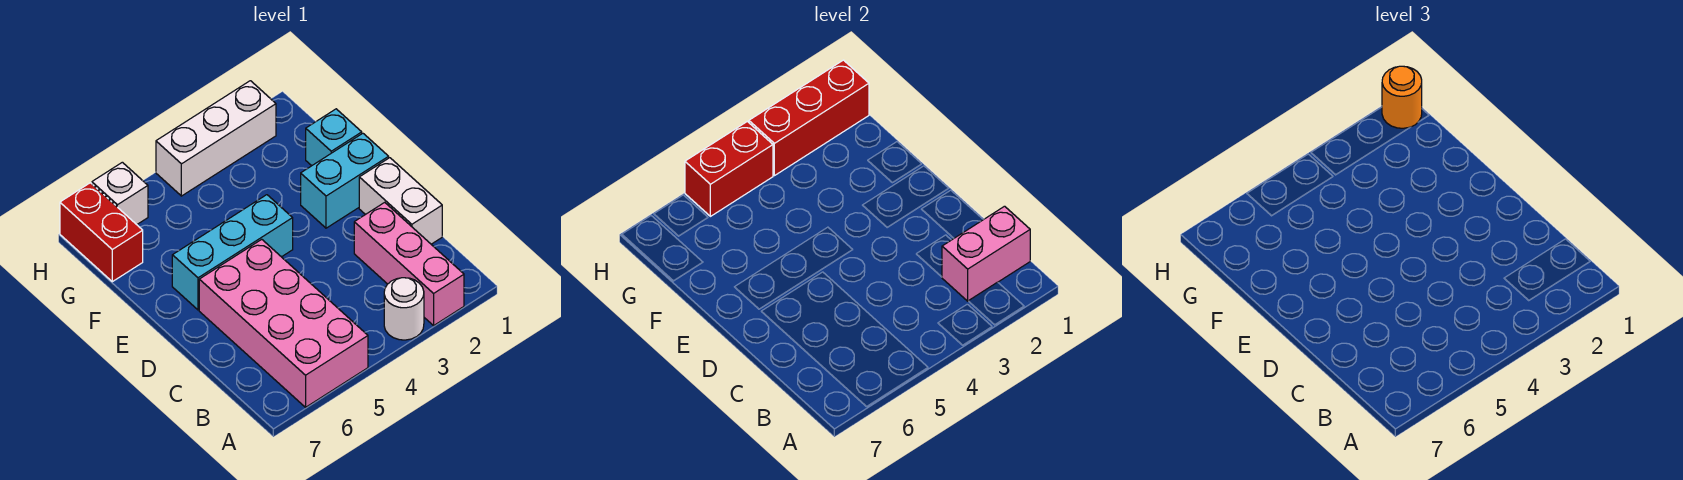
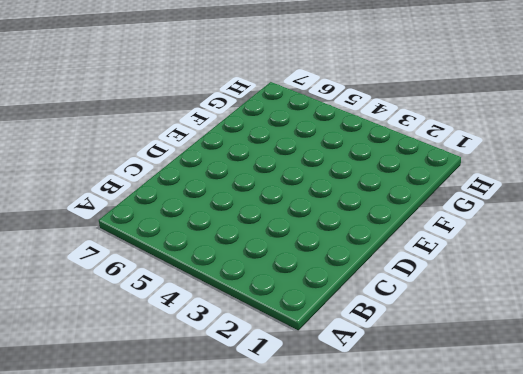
none -> pink 1x3 brick [354,202,464,325]
none -> white 1x1 round brick [384,278,424,340]
none -> pink 2x4 brick [199,239,368,407]

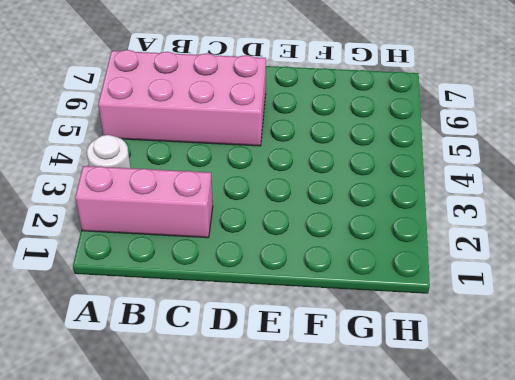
none -> white 1x2 brick [359,158,442,244]
none -> cyan 1x2 brick [301,133,389,228]
none -> cyan 1x3 brick [172,195,293,310]

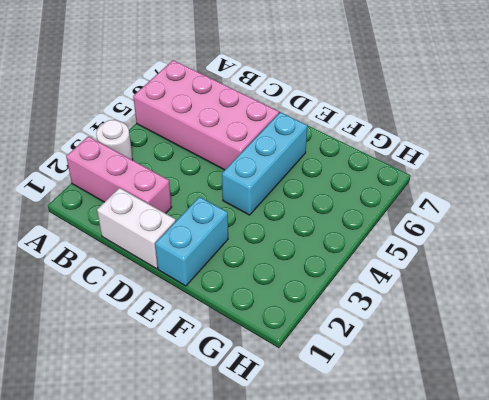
none -> cyan 1x1 brick [306,109,362,166]
none -> red 1x2 brick [60,183,143,282]
none -> white 1x3 brick [156,81,276,196]

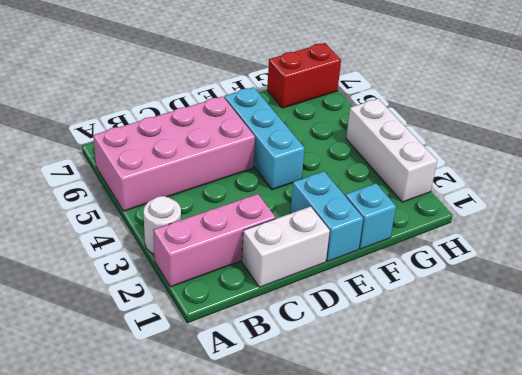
none -> white 1x1 brick [92,162,148,225]
none -> pink 1x2 brick [942,206,1030,301]
none -> red 1x3 brick [749,60,869,176]

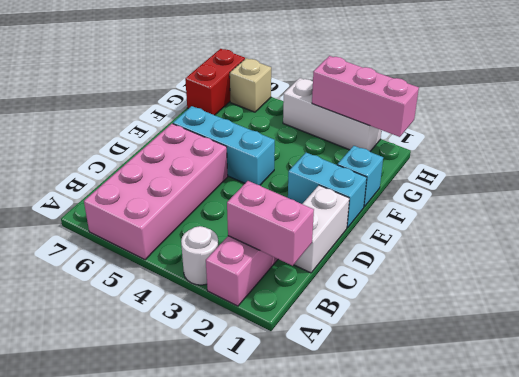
pink 1x3 brick [312,56,419,137] -> red 1x3 brick [749,60,869,176]
tan 1x1 brick [230,58,271,112] -> white 1x1 brick [92,162,148,225]
none -> red 1x2 brick [685,121,773,216]
none -> orange 1x1 round brick [1382,66,1422,128]

